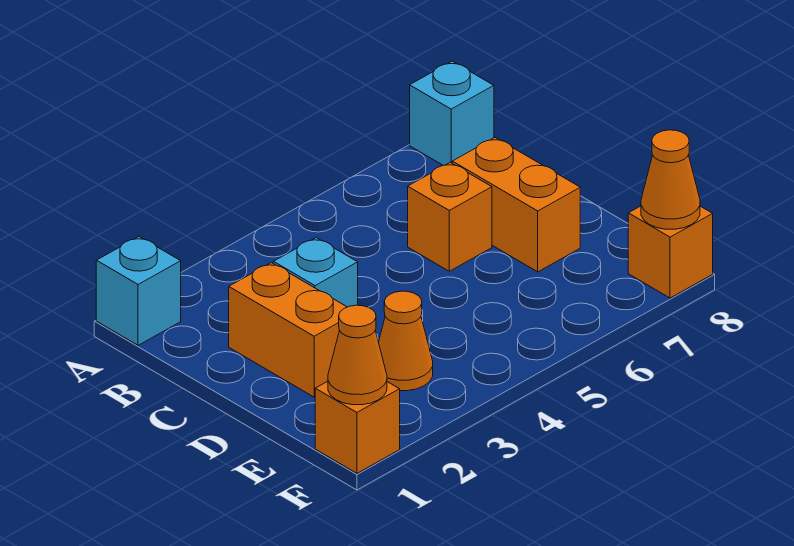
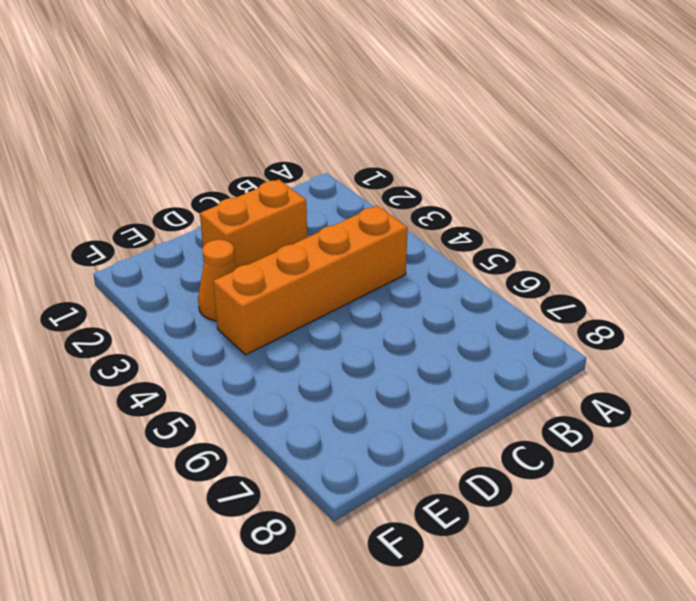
orange 1x4 brick [213,206,408,355] -> none
none -> cyan 1x1 brick [96,237,181,345]
none -> cyan 1x1 brick [410,61,494,166]

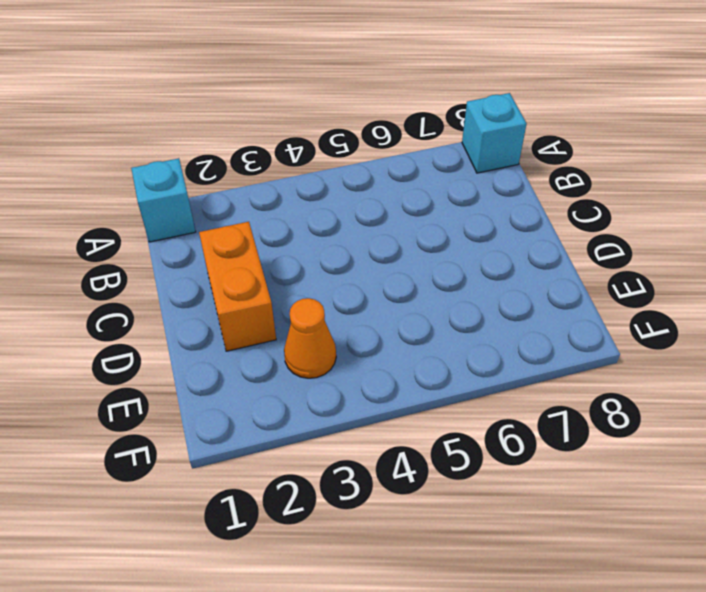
none -> cyan 1x1 brick [273,238,358,307]
none -> orange 1x1 brick [408,162,492,271]

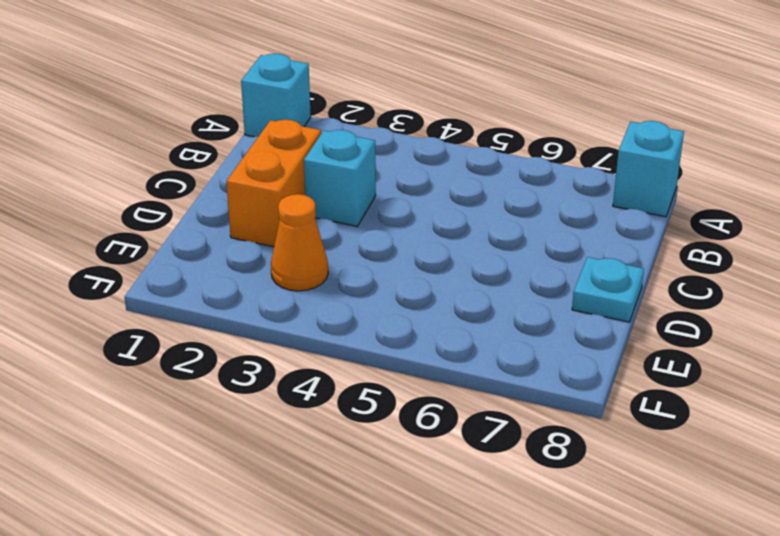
cyan 1x1 plate [572,257,644,322] -> none
none -> orange 1x1 brick [408,162,492,271]
none -> orange 1x2 brick [452,138,580,272]

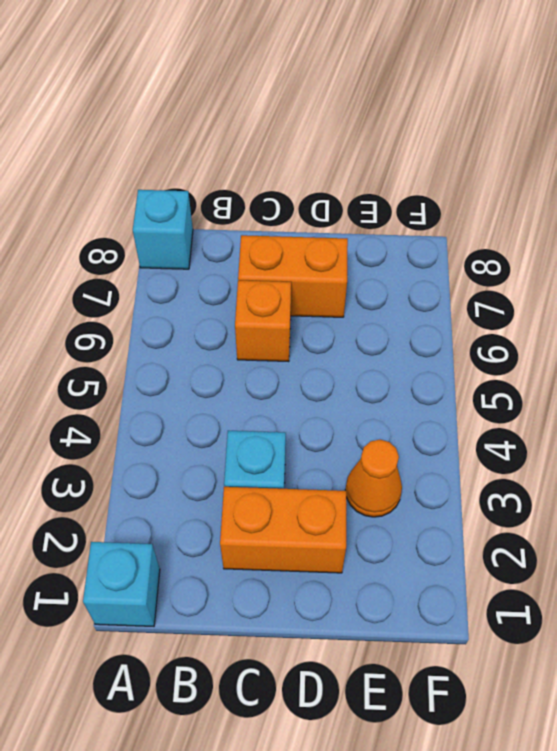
none -> orange 1x1 brick [315,381,400,473]
none -> orange 1x1 brick [628,206,713,298]

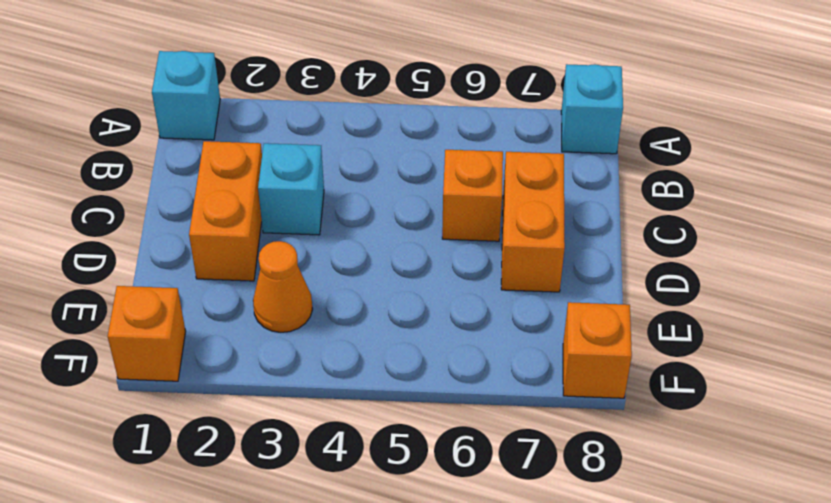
none -> orange 1x1 cone [328,305,387,405]
none -> orange 1x1 cone [641,130,700,229]

